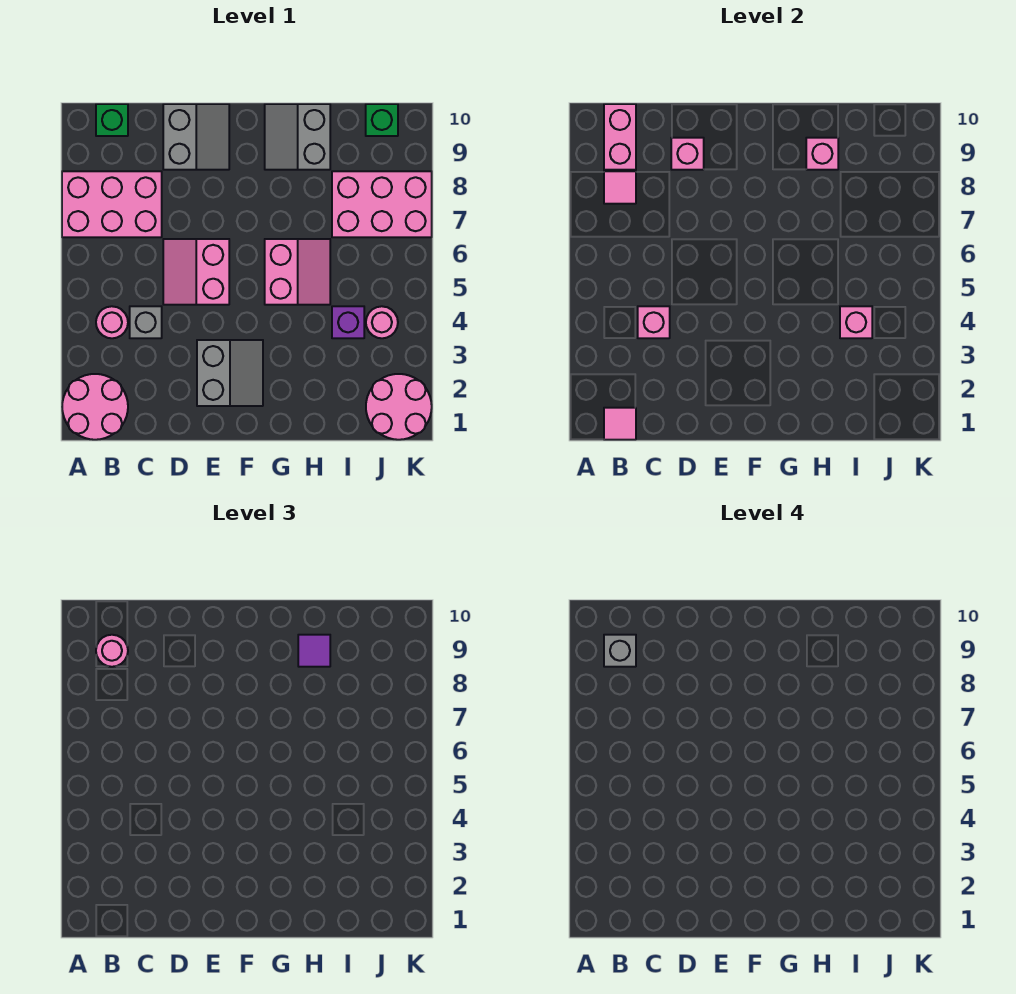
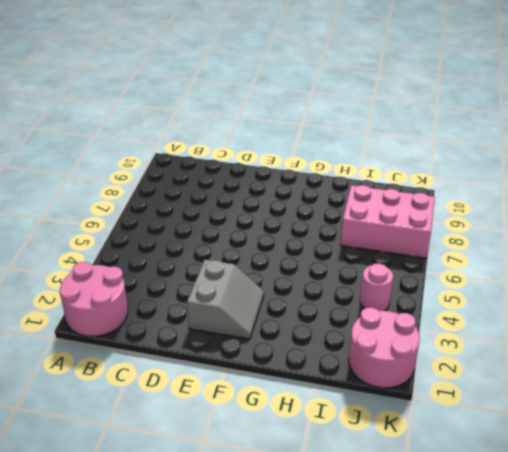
none -> pink 2x3 brick [62,171,162,237]
none -> pink 1x1 round brick [96,306,128,338]
none -> green 1x1 brick [96,104,128,136]

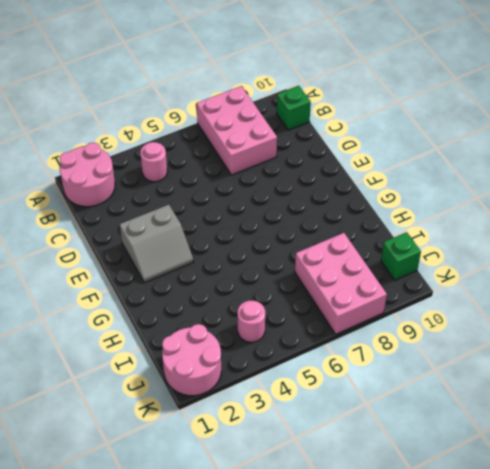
none -> grey 1x1 brick [130,306,162,338]
none -> pink 2x2 slope [163,239,229,305]
none -> grey 2x2 slope [163,104,229,170]

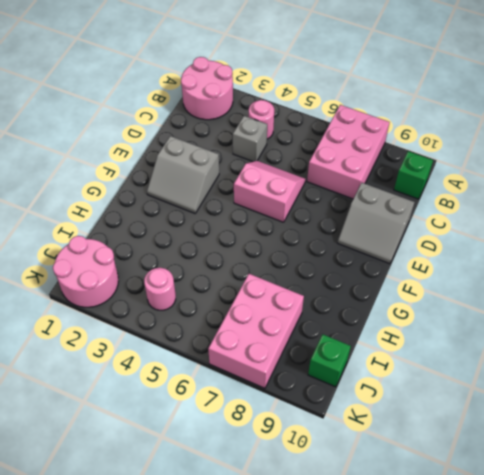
none -> pink 2x2 slope [265,239,330,305]
none -> grey 2x2 slope [265,104,330,170]
none -> purple 1x1 brick [332,306,364,338]

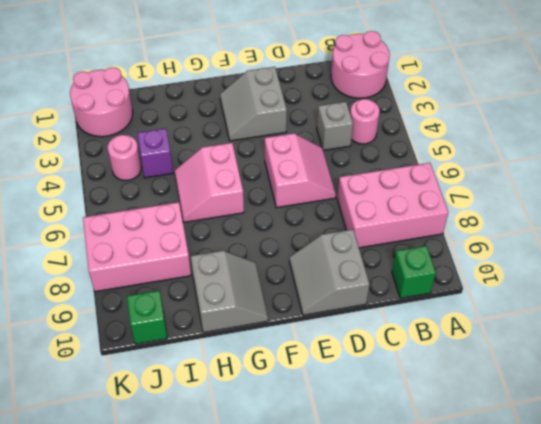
none -> pink 1x1 tile [604,408,636,440]
none -> pink 1x1 tile [604,171,636,204]
none -> pink 1x2 brick [604,104,636,170]

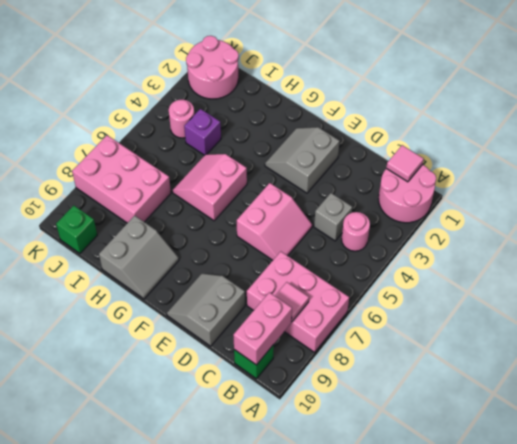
none -> pink 1x1 brick [638,306,670,338]
none -> pink 1x1 brick [671,138,704,170]
none -> pink 1x1 brick [806,138,838,170]

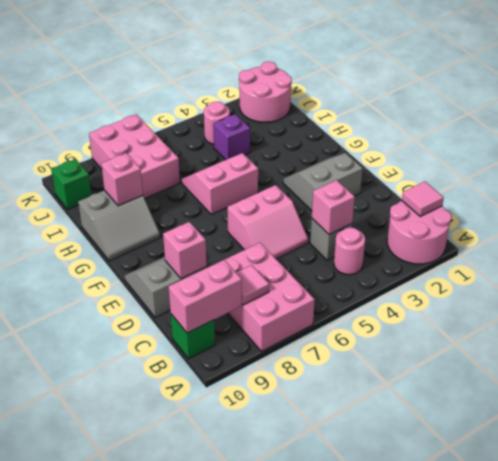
none -> pink 1x1 brick [840,306,872,338]
none -> pink 1x1 round brick [96,635,128,667]
none -> purple 1x1 tile [298,635,330,667]

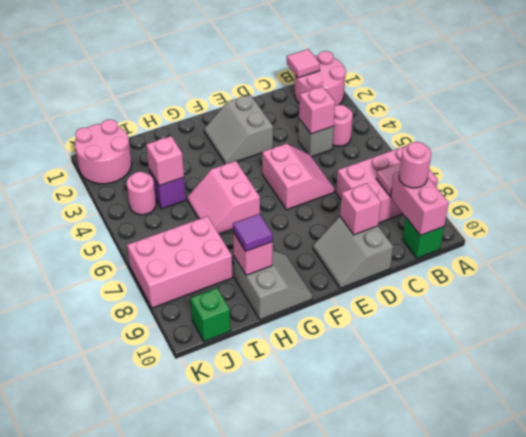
none -> grey 1x1 brick [604,635,636,667]

